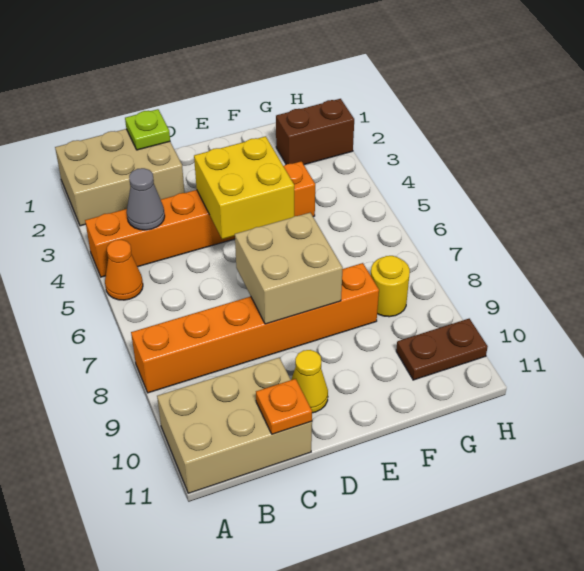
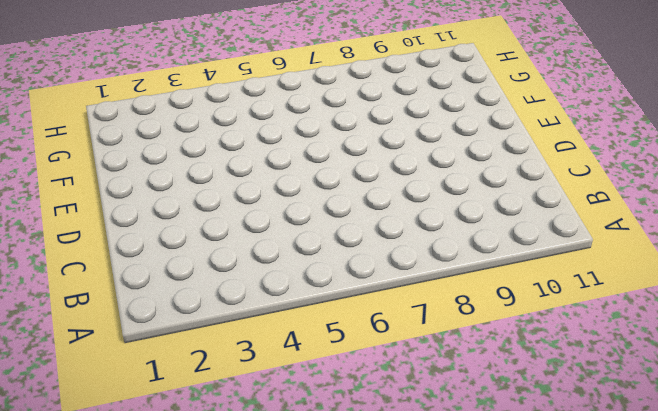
none -> tan 2x3 brick [55,129,185,226]
none -> orange 1x6 brick [85,161,315,277]
none -> orange 1x1 cone [105,240,143,300]

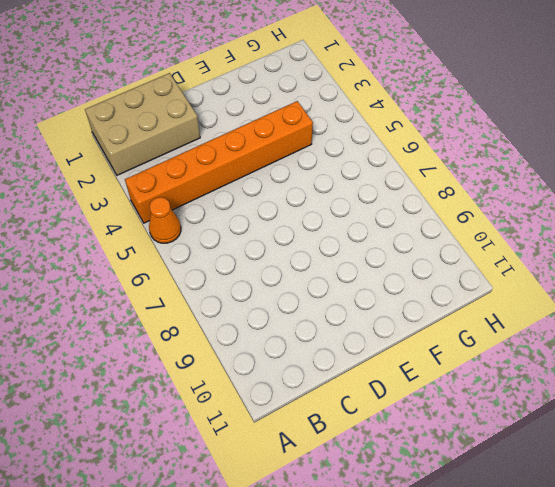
none -> orange 1x6 brick [131,263,379,393]
none -> tan 2x3 brick [157,358,312,493]
none -> yellow 1x1 cone [291,350,328,413]

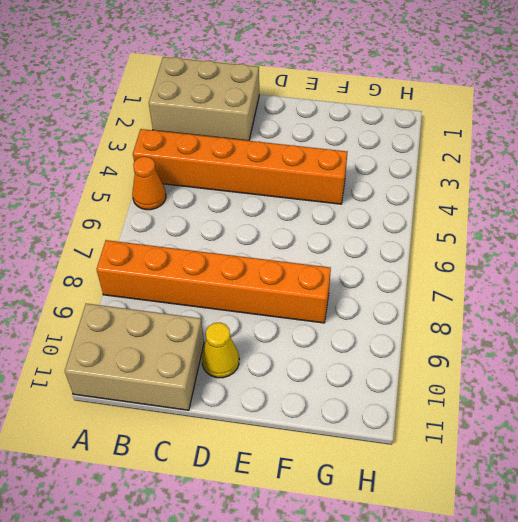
none -> brown 1x2 brick [276,99,354,165]
none -> yellow 1x1 round brick [371,256,410,317]
none -> brown 1x2 plate [396,319,488,380]

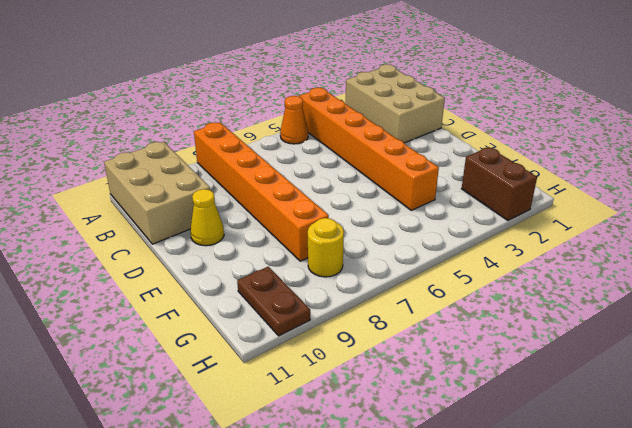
none -> grey 1x1 cone [127,168,165,230]
none -> lime 1x1 plate [125,109,170,150]
none -> orange 1x1 plate [256,379,312,434]

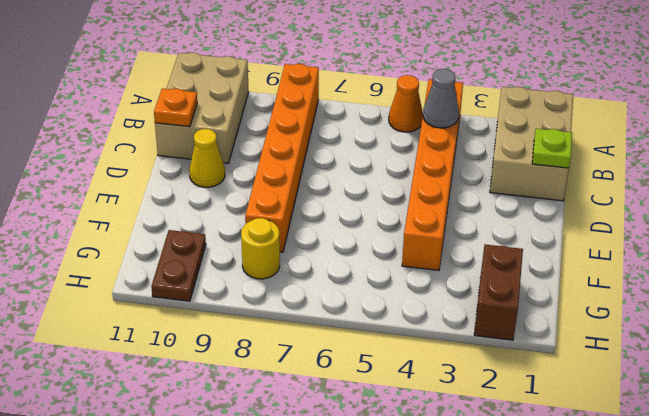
none -> yellow 2x2 brick [194,136,294,239]
none -> tan 2x2 brick [235,213,343,324]

